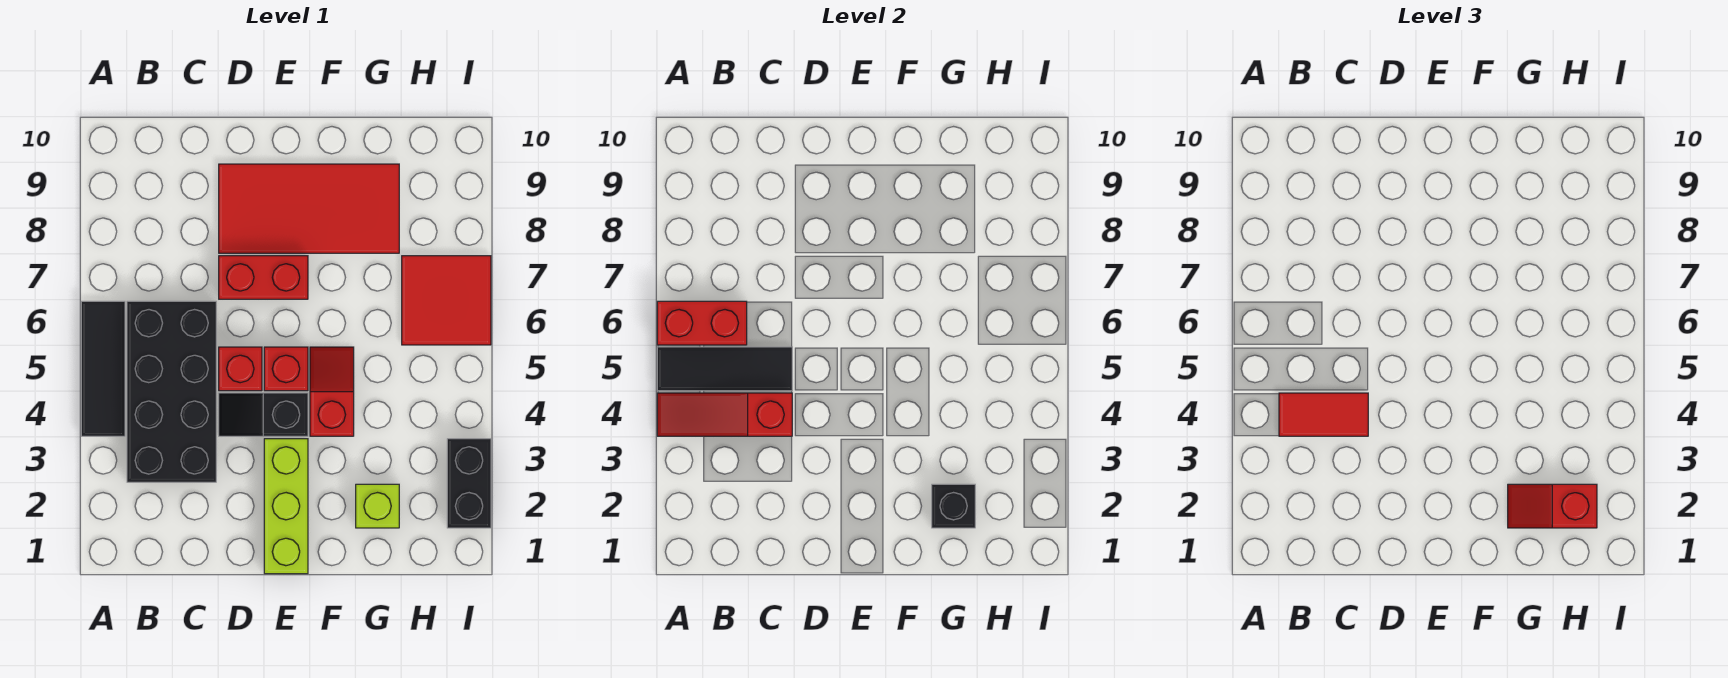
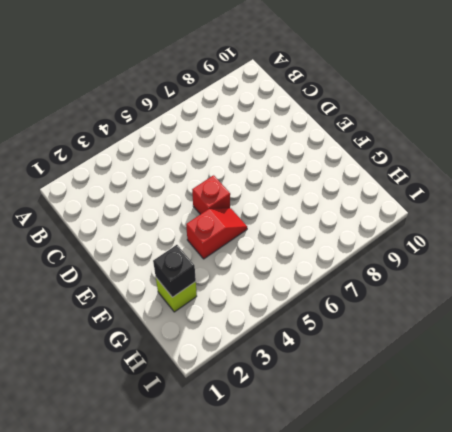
none -> black 1x3 tile [81,301,125,436]
none -> black 2x4 brick [127,301,216,482]
none -> black 1x2 slope [219,393,308,436]

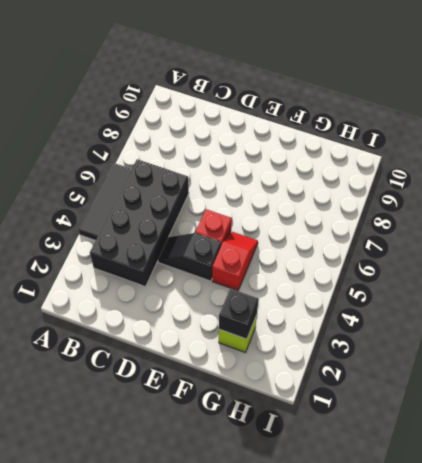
none -> red 1x1 brick [219,347,262,391]
none -> red 1x2 brick [219,256,308,299]
none -> red 2x4 tile [219,164,399,253]

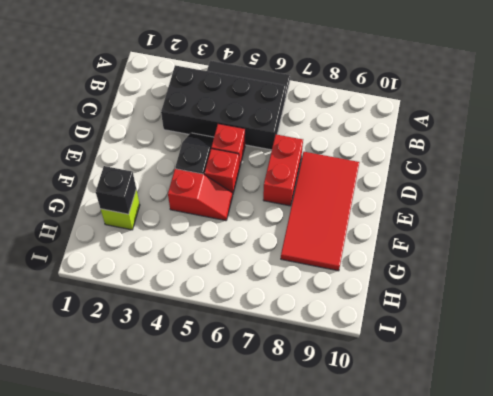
none -> lime 1x3 brick [264,439,308,574]
none -> red 2x2 tile [402,256,491,345]
none -> black 1x2 brick [447,439,491,528]

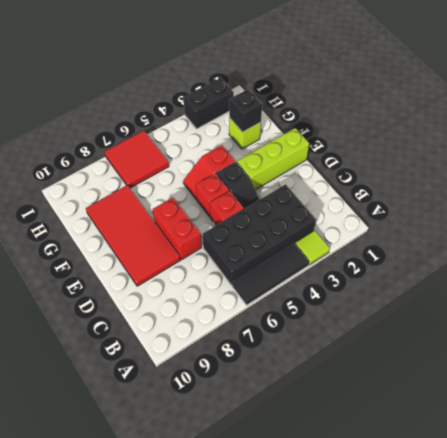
lime 1x1 tile [295,231,330,265] -> none
none -> red 1x3 slope [657,393,792,436]
none -> black 1x3 tile [657,347,792,391]
none -> red 1x2 brick [657,301,747,345]

